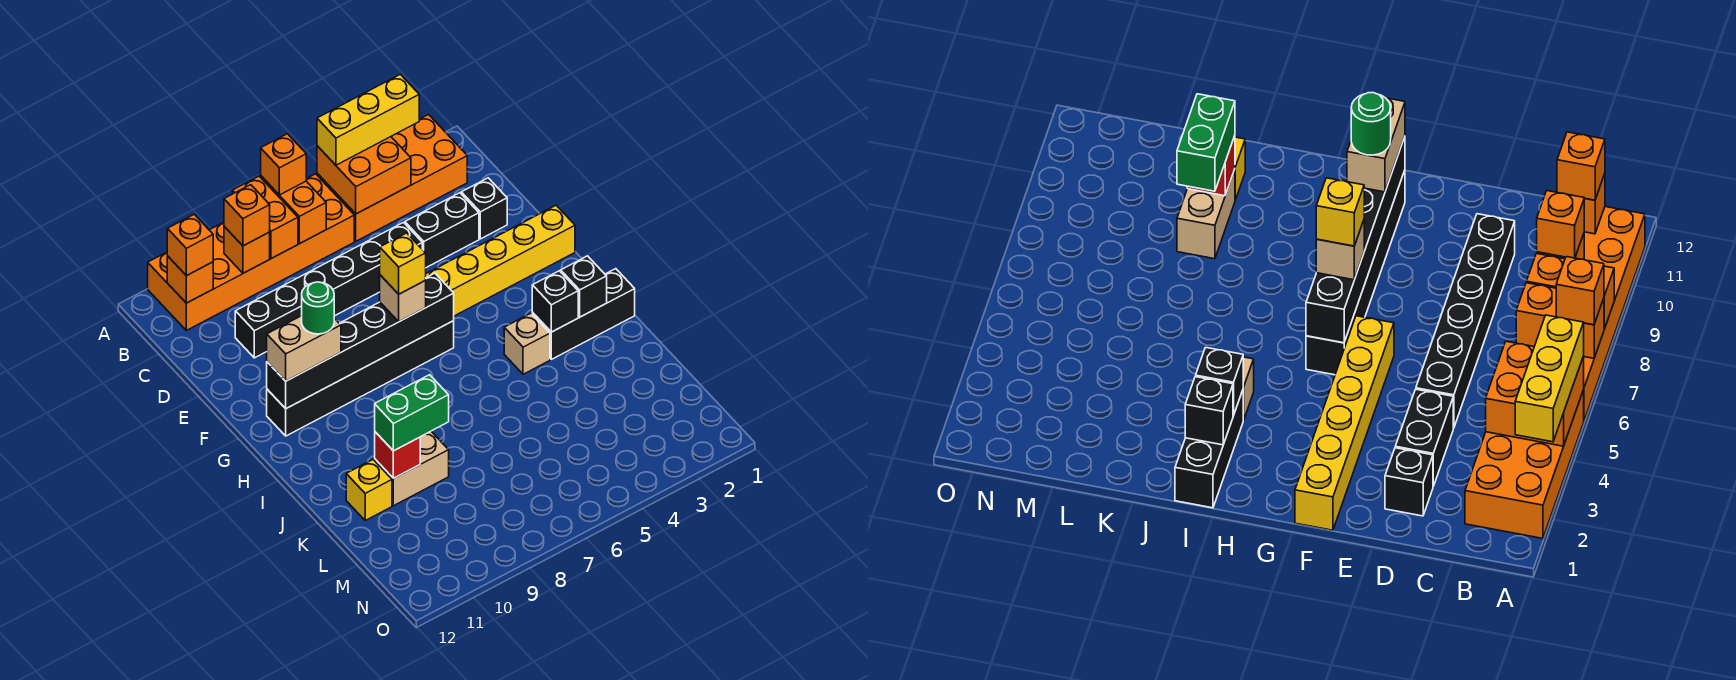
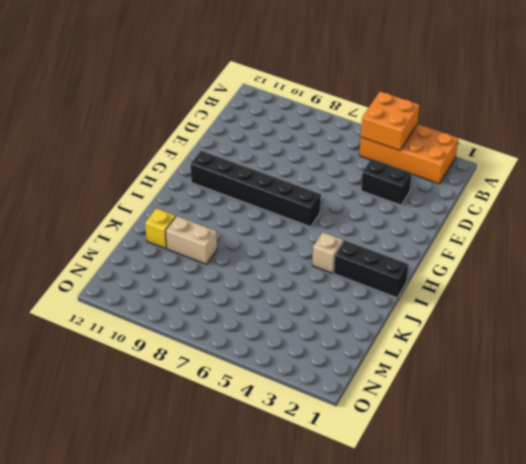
none -> orange 2x6 brick [148,174,354,330]
none -> black 1x1 brick [461,178,507,239]
none -> black 1x6 brick [235,223,422,358]

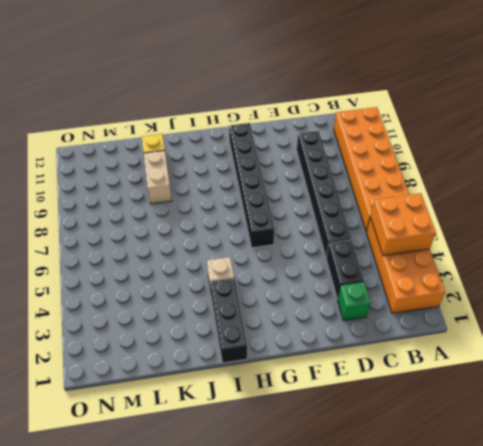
green 1x1 brick [338,282,371,321] -> black 1x1 brick [461,178,507,239]
none -> yellow 1x6 brick [426,205,575,316]
none -> orange 1x2 brick [261,176,326,244]
none -> orange 1x2 brick [232,176,298,259]

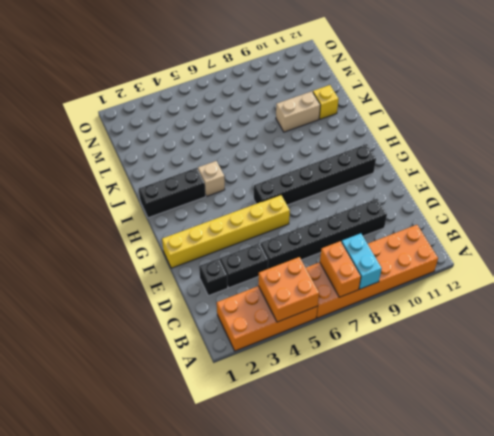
cyan 1x2 brick [342,233,382,289] -> orange 1x2 brick [232,176,298,259]
none -> orange 1x1 brick [224,226,270,273]
none -> orange 1x1 brick [167,256,213,303]
none -> black 1x6 brick [267,273,454,409]

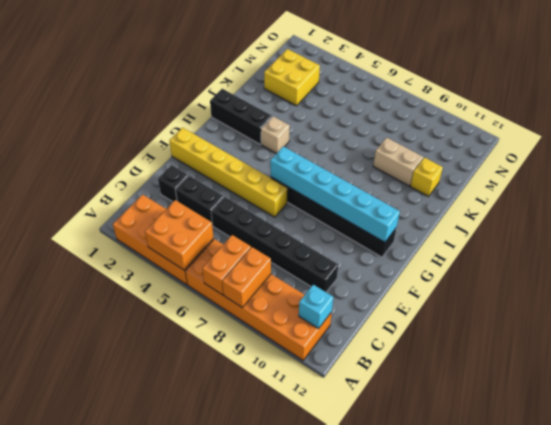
cyan 1x1 brick [299,285,333,329] -> orange 1x1 brick [167,256,213,303]
cyan 1x6 brick [270,146,400,242] -> black 1x6 brick [267,273,454,409]
yellow 2x2 brick [264,49,320,106] -> none
none -> orange 1x1 brick [224,226,270,273]
none -> black 1x1 brick [561,256,607,317]
none -> black 1x1 brick [532,271,578,332]

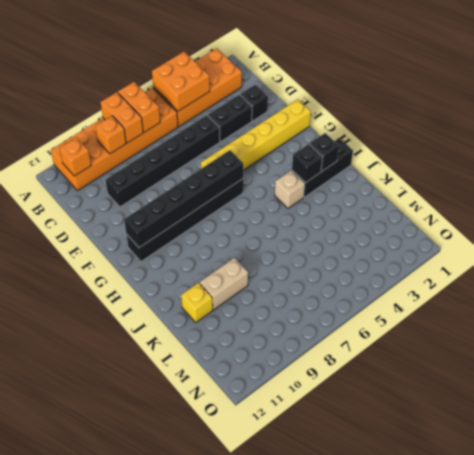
none -> red 1x1 brick [375,432,420,478]
none -> yellow 1x3 brick [317,74,419,165]
none -> orange 1x1 brick [261,134,306,195]

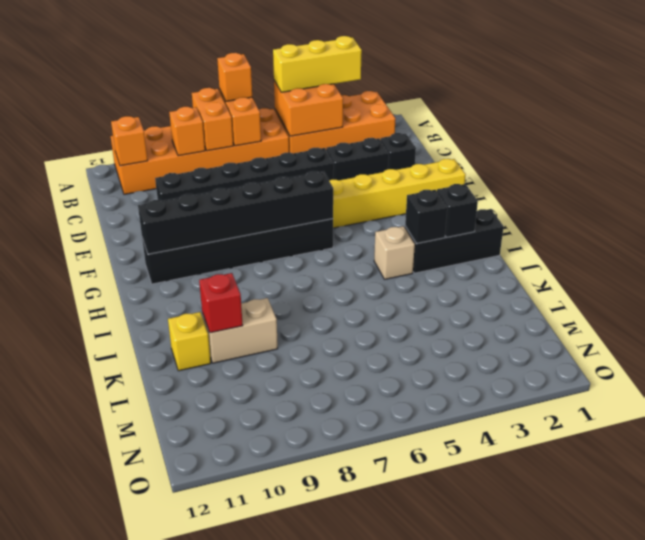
none -> orange 1x1 brick [224,185,270,246]
none -> orange 1x1 brick [167,214,213,276]
none -> tan 1x1 brick [380,275,426,322]

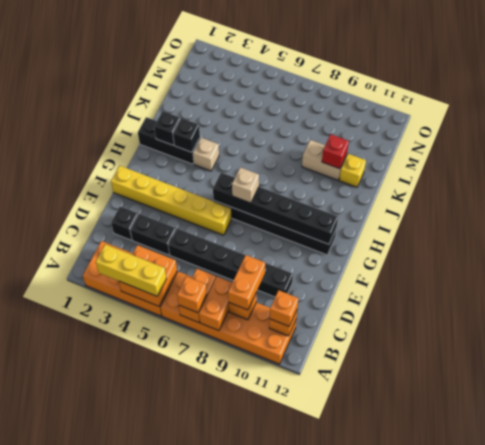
orange 1x2 brick [228,255,265,310] -> orange 1x1 brick [224,185,270,246]
none -> tan 1x2 brick [267,316,341,381]
none -> green 1x2 brick [375,375,449,451]
none -> yellow 1x1 brick [380,233,426,294]

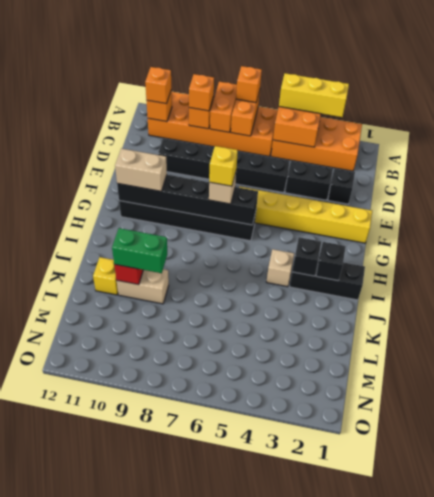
none -> green 1x1 round brick [302,282,334,334]

